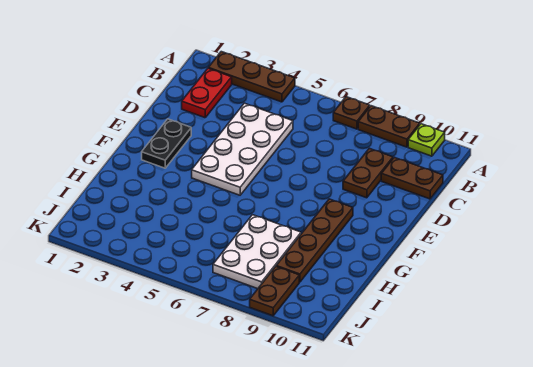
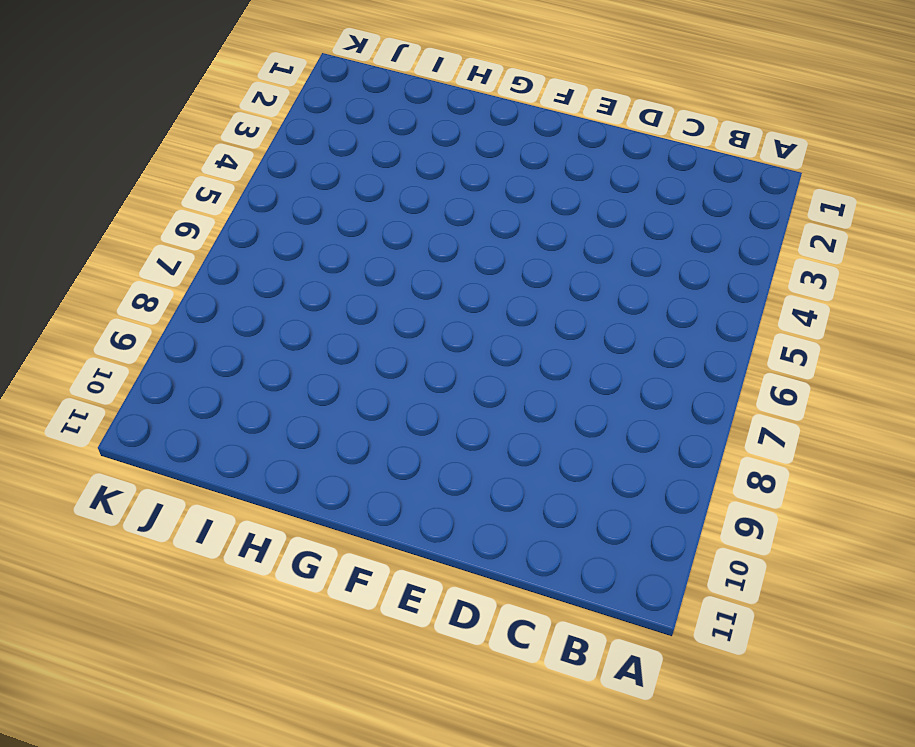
none -> brown 1x3 plate [208,52,295,102]
none -> brown 1x1 plate [333,97,370,129]
none -> brown 1x2 plate [358,106,420,147]

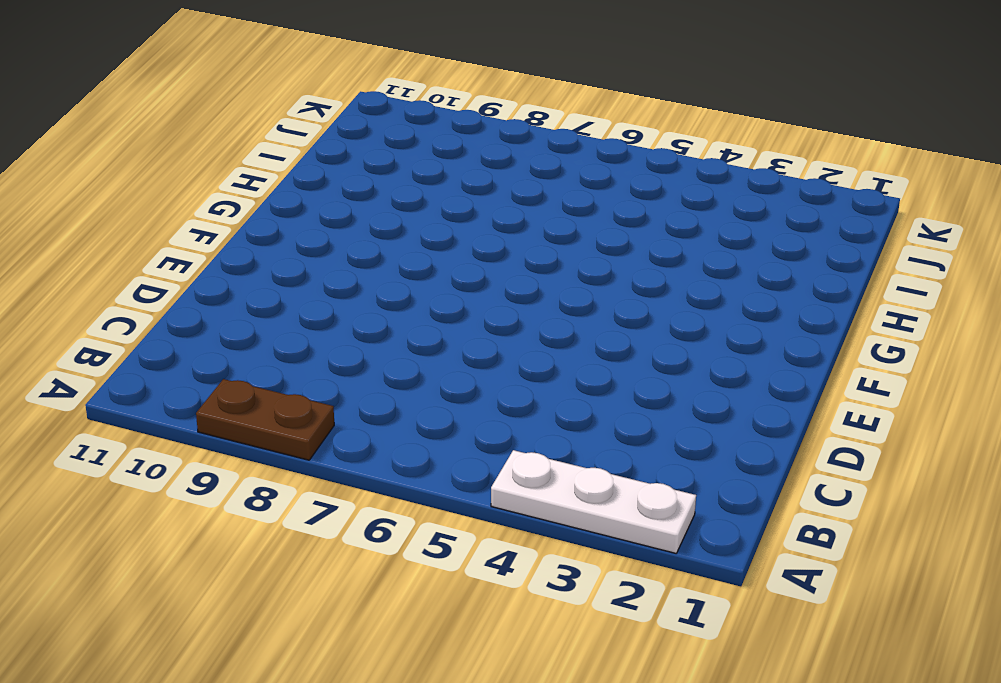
white 1x3 plate [491,450,696,553] -> brown 1x3 plate [208,52,295,102]
none -> brown 1x1 plate [333,97,370,129]
none -> lime 1x1 plate [408,124,445,156]
none -> red 1x2 plate [182,69,232,118]

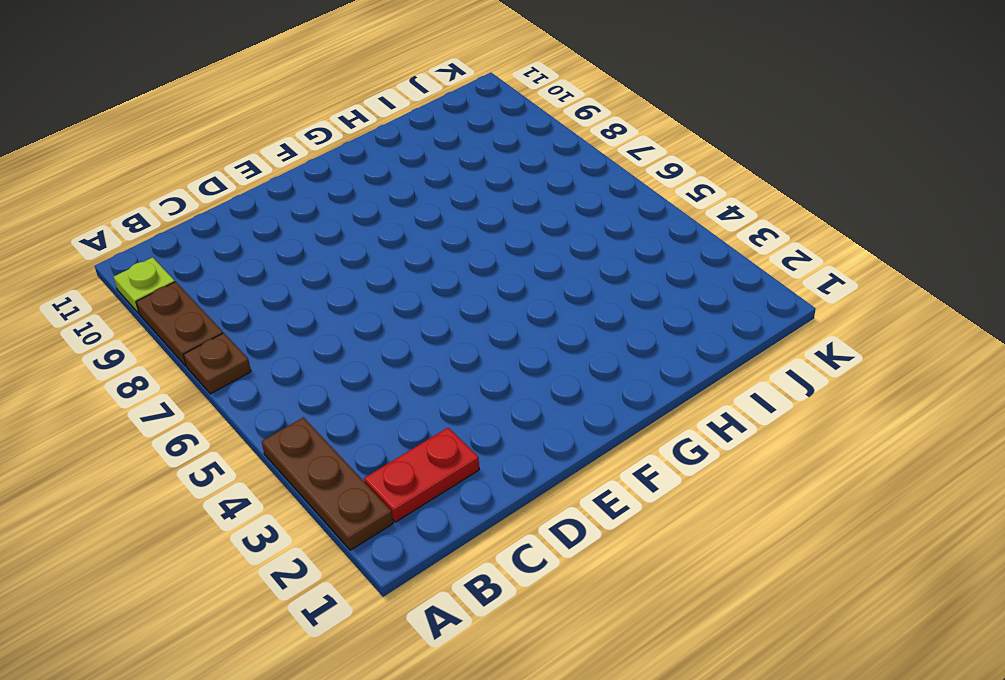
none -> white 2x4 plate [192,103,293,195]
none -> brown 1x2 plate [343,148,393,198]
none -> brown 1x2 plate [381,157,443,199]

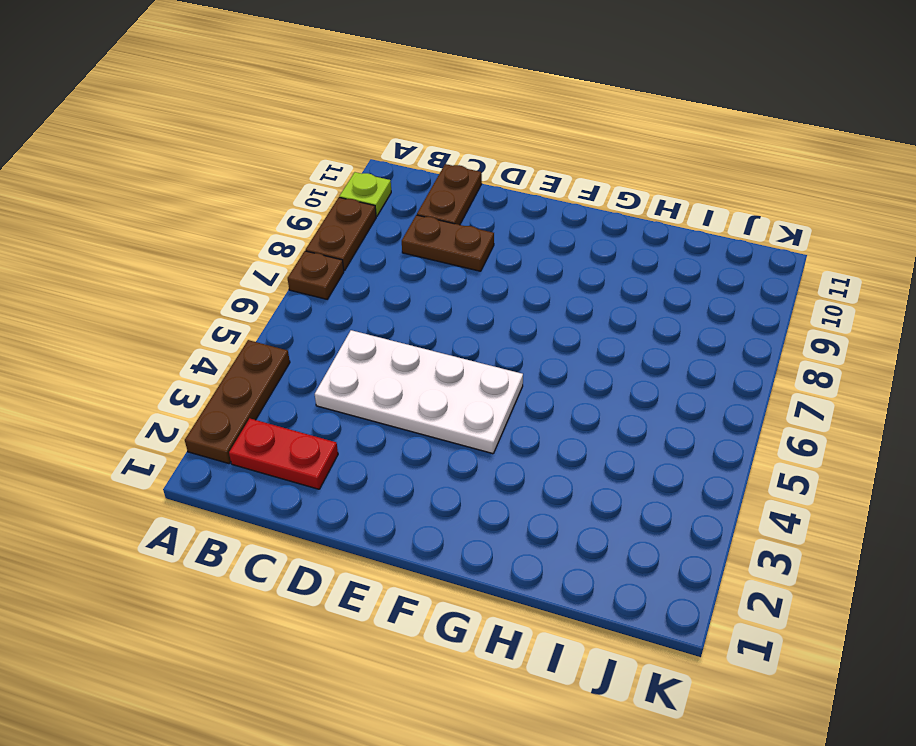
none -> black 1x2 plate [142,119,191,168]
none -> brown 1x4 plate [276,199,353,282]
none -> white 2x3 plate [213,215,301,289]

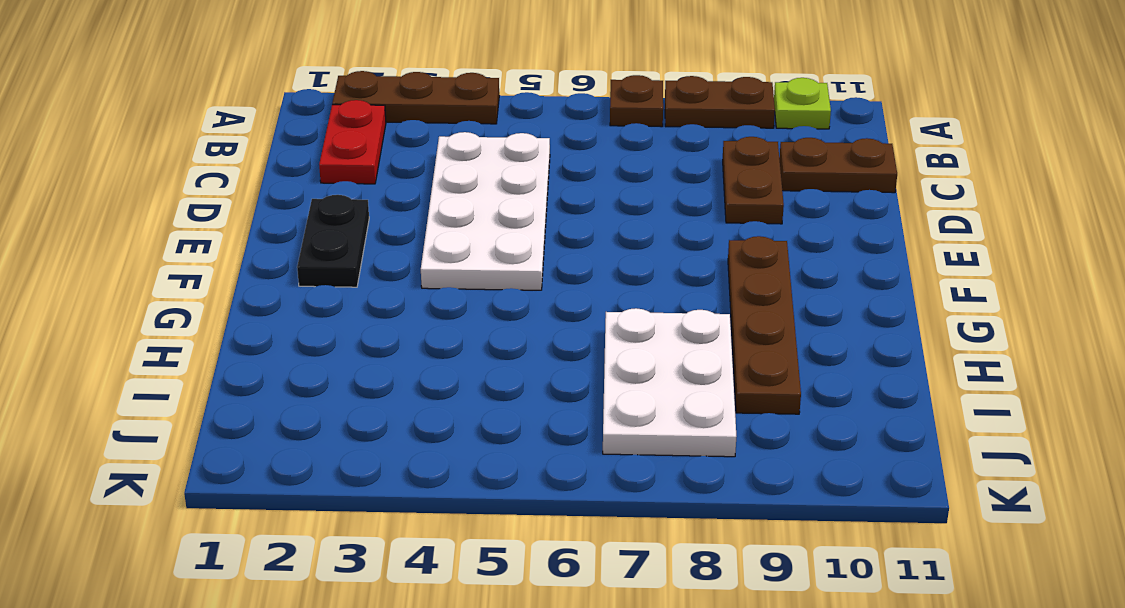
none -> brown 1x2 plate [250,267,299,316]

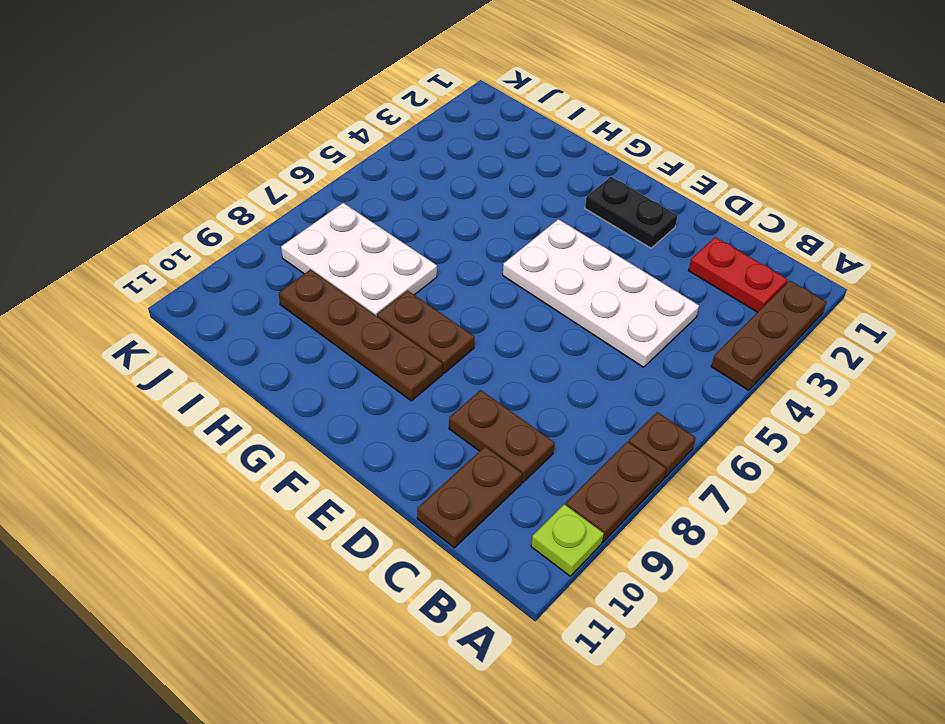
brown 1x2 plate [377,291,474,373] -> brown 1x2 plate moved to [250,267,299,316]

